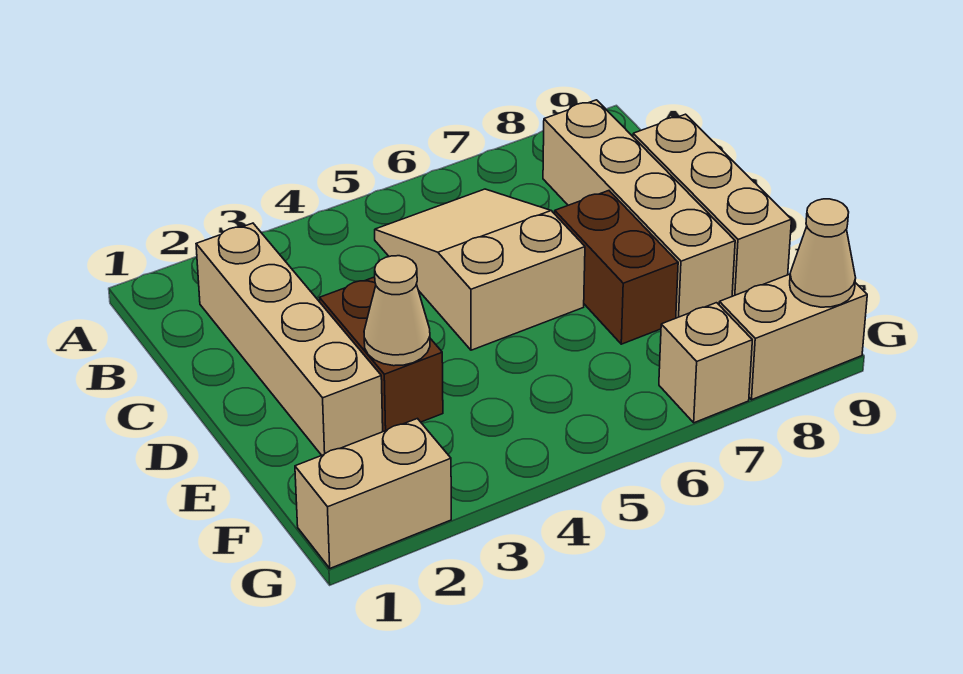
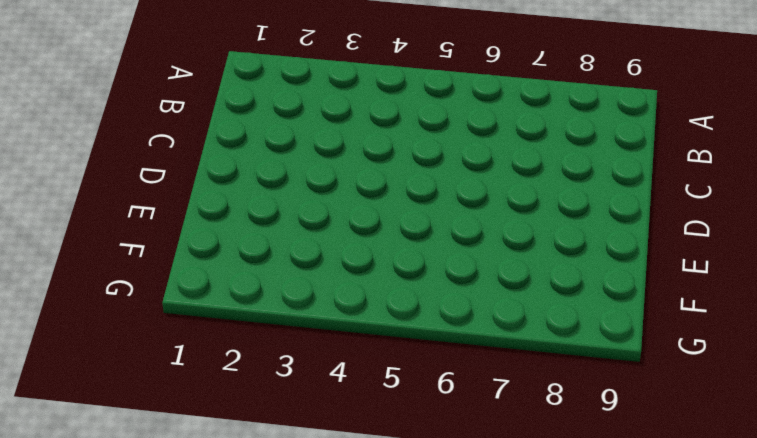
none -> tan 1x4 brick [196,223,383,455]
none -> tan 2x3 slope [375,189,585,350]

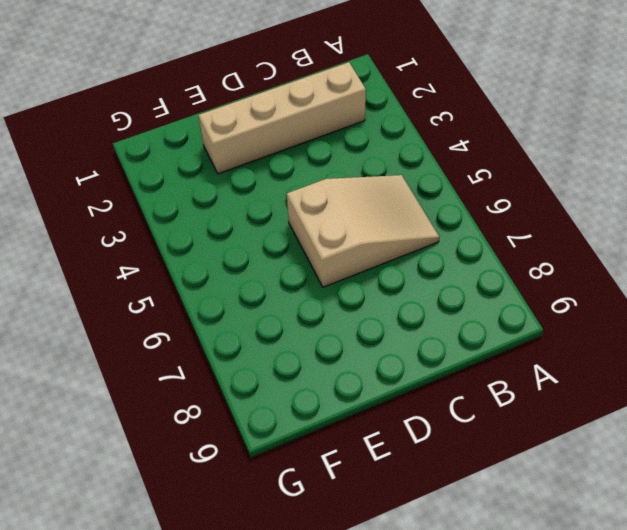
none -> tan 1x4 brick [543,100,735,318]
none -> tan 1x3 brick [633,114,792,296]

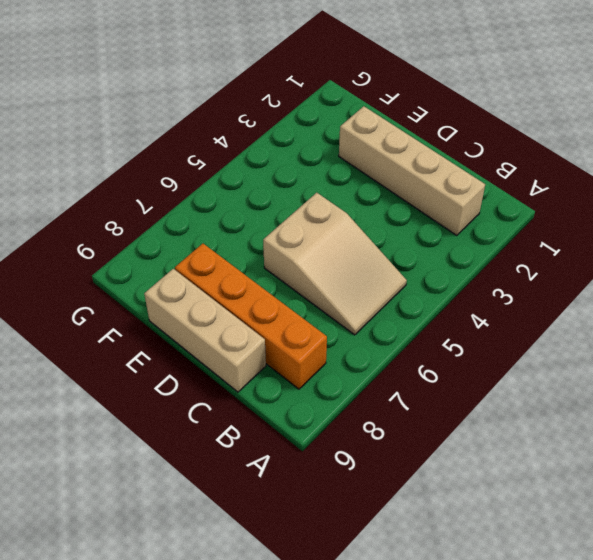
orange 1x4 brick [175,244,327,389] -> tan 1x4 brick [543,100,735,318]
none -> brown 1x2 brick [320,277,443,432]
none -> brown 1x2 brick [555,191,678,344]

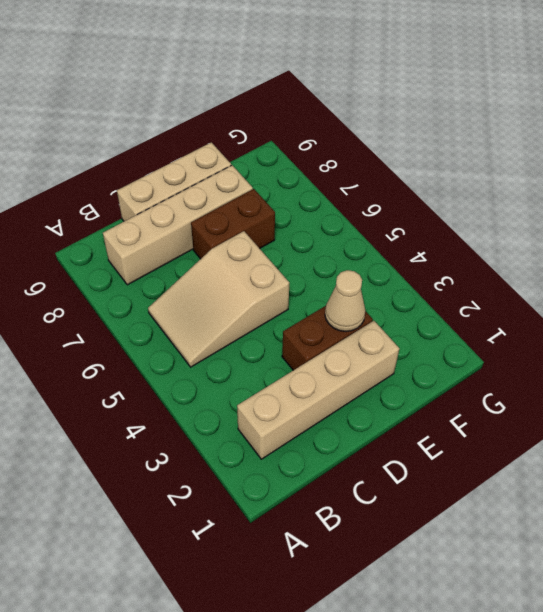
none -> tan 1x2 brick [295,419,451,568]
none -> tan 1x1 brick [659,303,752,423]

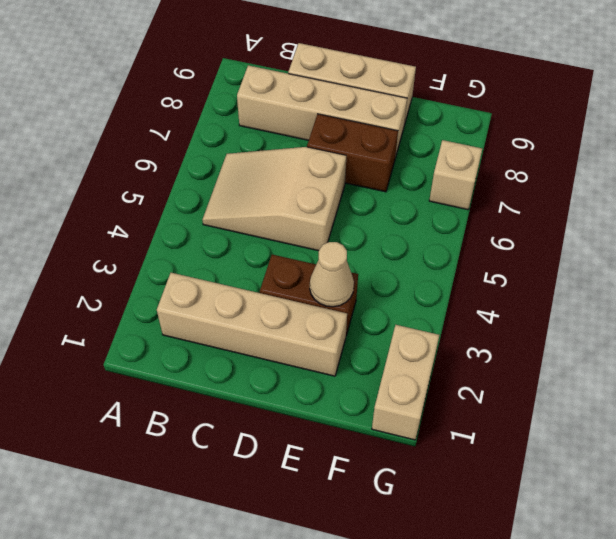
none -> tan 1x2 brick [719,274,867,400]
none -> tan 1x1 cone [790,199,856,307]

